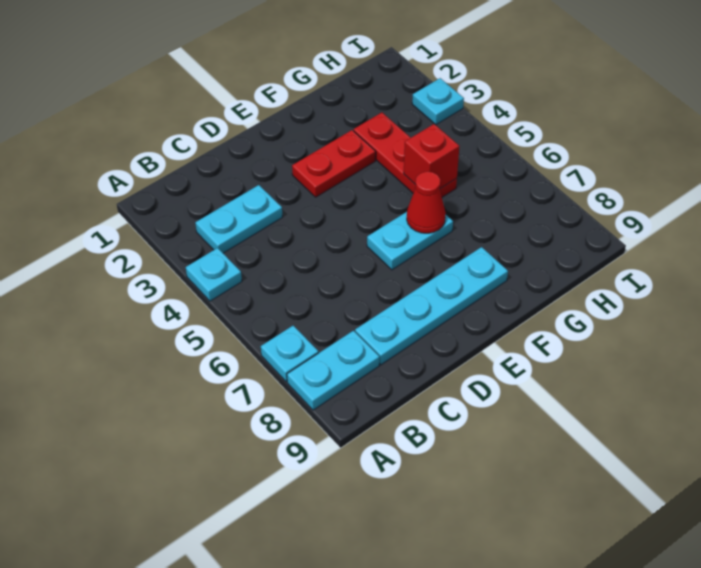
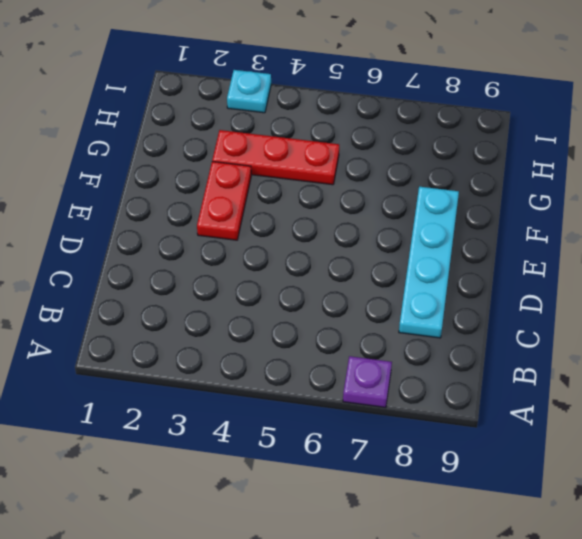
purple 1x1 plate [343,356,392,407] -> cyan 1x1 plate [261,326,319,382]
none -> cyan 1x1 plate [186,248,242,301]
none -> cyan 1x2 plate [287,331,379,410]

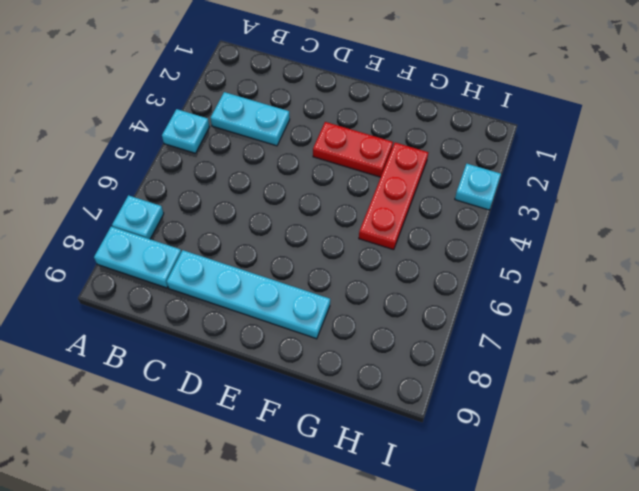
none -> cyan 1x2 plate [367,212,453,270]
none -> red 1x1 cone [407,172,446,233]

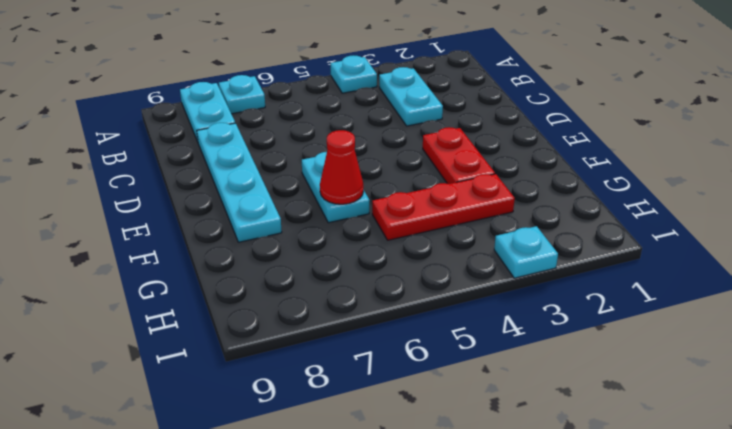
none -> red 1x1 brick [404,124,459,188]

